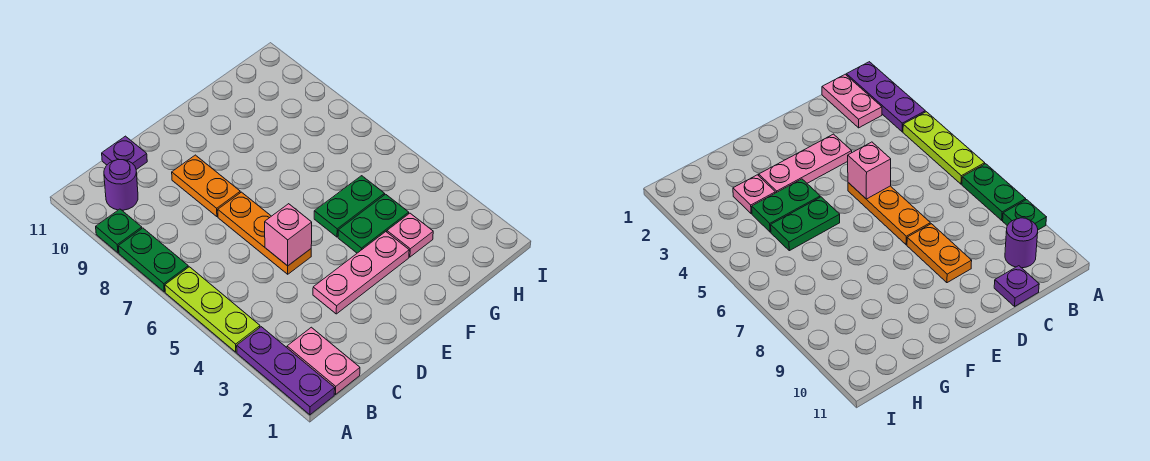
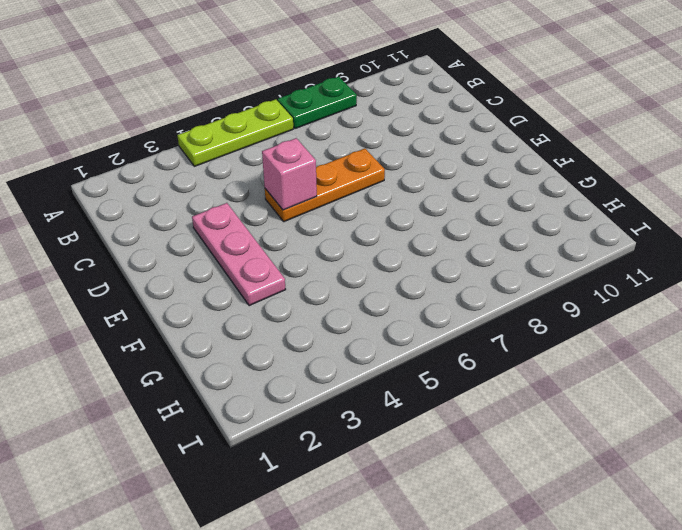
none -> purple 1x3 plate [237,327,335,415]
none -> green 1x1 plate [96,209,142,253]
none -> pink 1x2 plate [287,327,360,394]

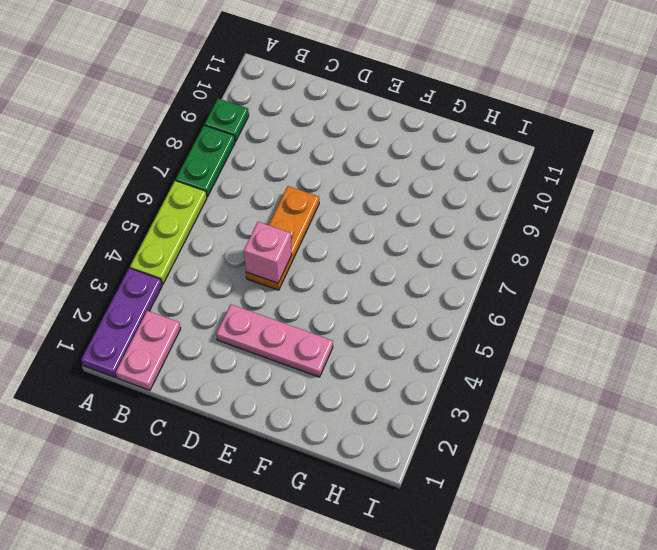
none -> purple 1x1 round brick [104,160,138,210]
none -> purple 1x1 plate [102,136,147,170]
none -> orange 1x2 plate [172,155,240,217]

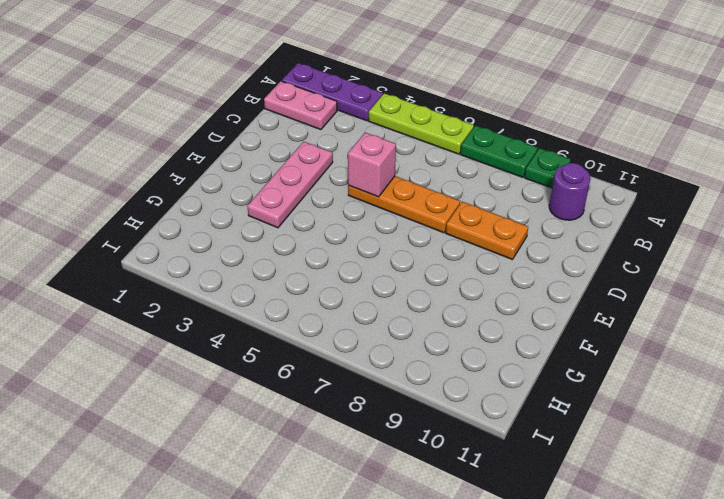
none -> purple 1x1 plate [102,136,147,170]
none -> green 1x2 plate [338,194,409,253]
none -> green 1x2 plate [314,176,384,237]

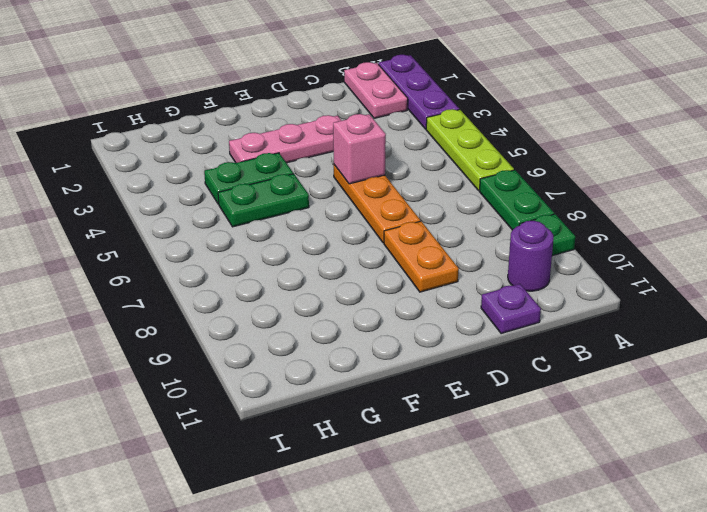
none -> pink 1x1 plate [387,213,433,257]

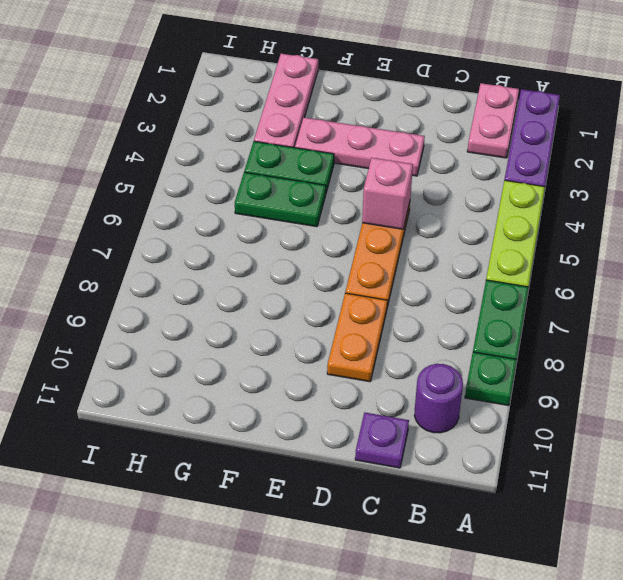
pink 1x3 plate [254,54,318,148] -> pink 1x1 plate [387,213,433,257]

